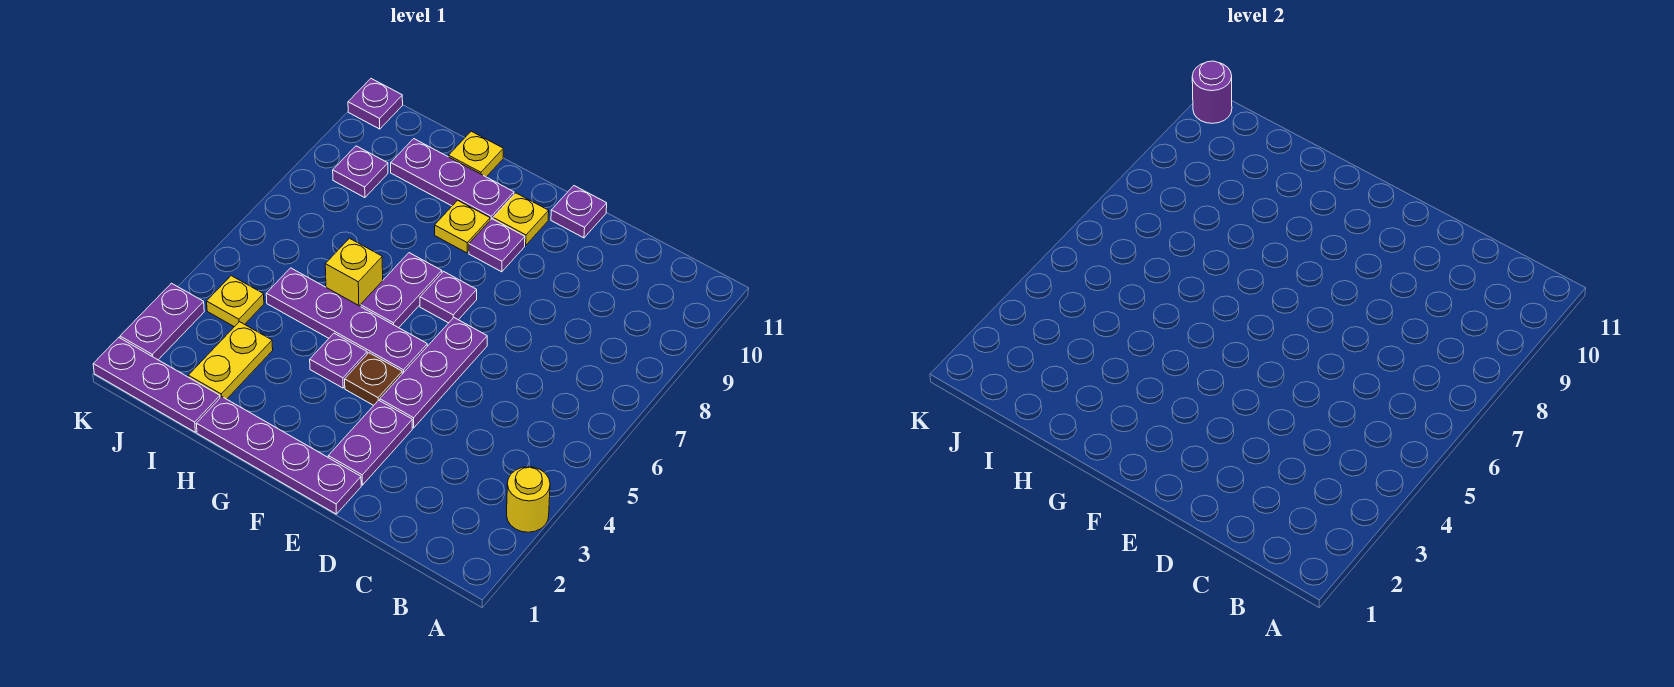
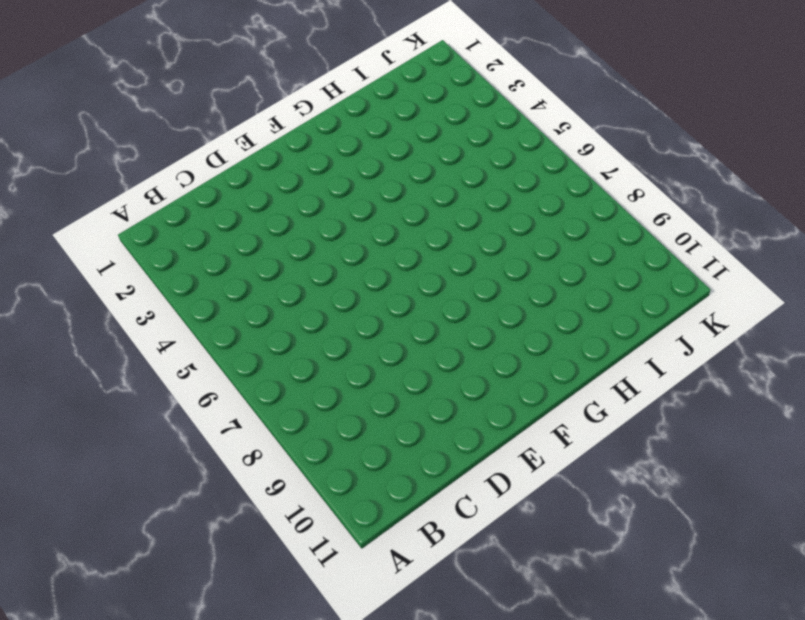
none -> yellow 1x1 round brick [507,467,550,532]
none -> purple 1x4 plate [196,397,361,514]
none -> purple 1x2 plate [328,400,412,485]

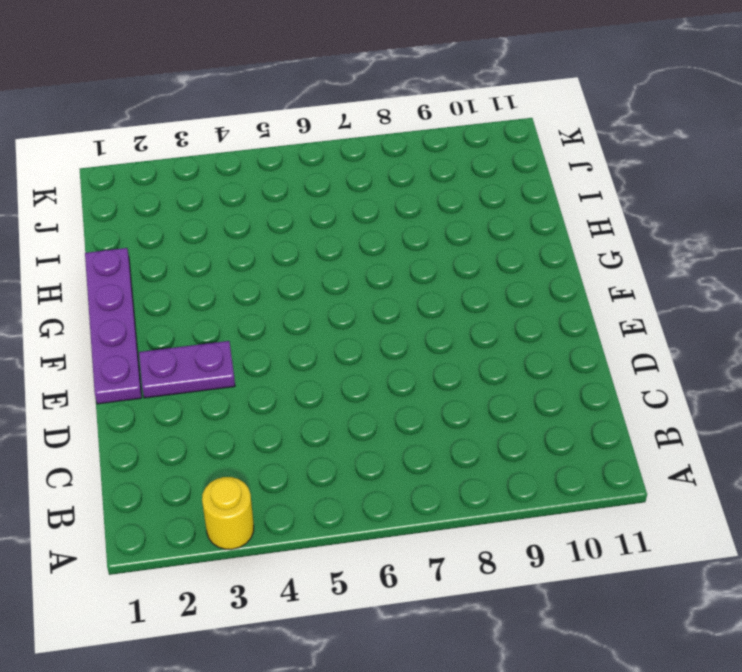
none -> purple 1x3 plate [380,318,487,428]
none -> purple 1x1 plate [551,186,607,238]
none -> brown 1x1 plate [345,353,402,405]

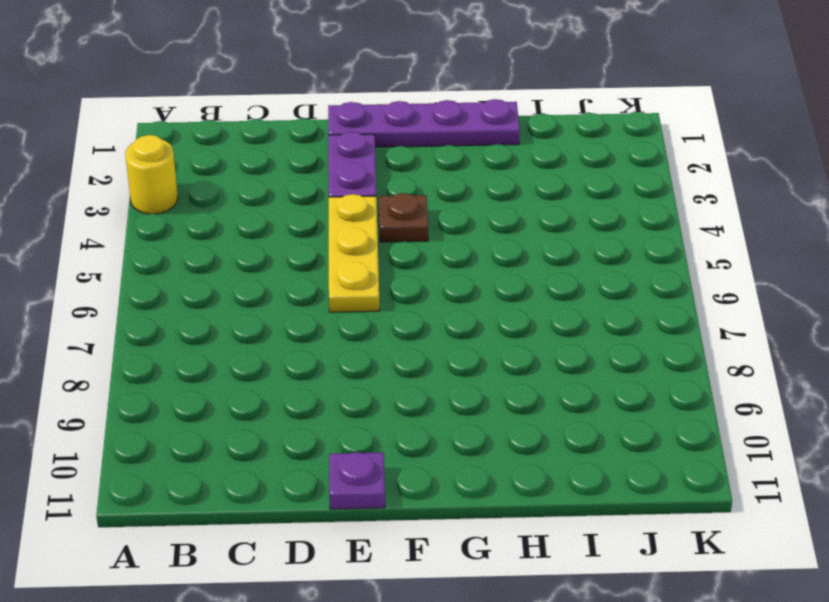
yellow 1x3 plate [329,194,379,312] -> purple 1x3 plate [380,318,487,428]
none -> purple 1x4 plate [266,268,427,374]
none -> purple 1x1 plate [420,271,477,323]
none -> purple 1x1 plate [469,219,525,272]

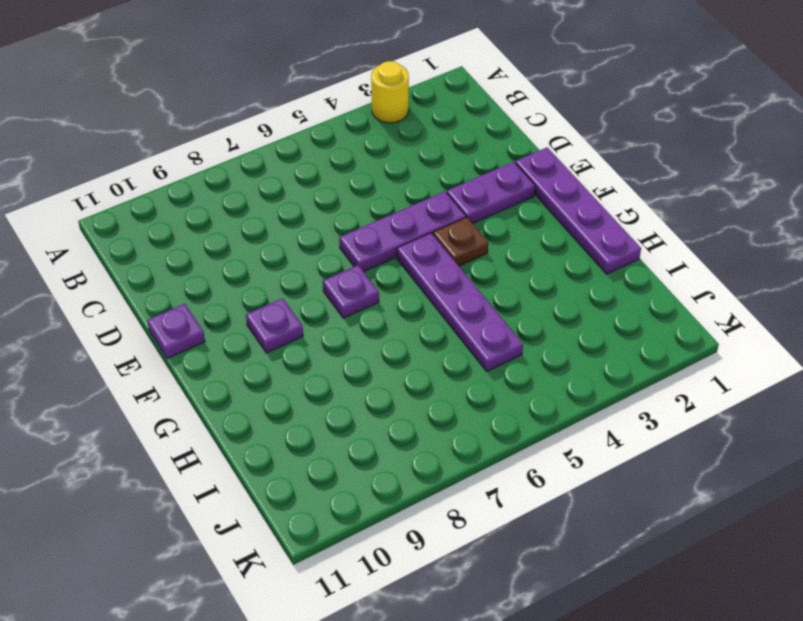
none -> yellow 1x1 plate [493,193,549,245]
none -> purple 1x1 plate [310,333,367,388]
none -> purple 1x2 plate [361,253,442,328]

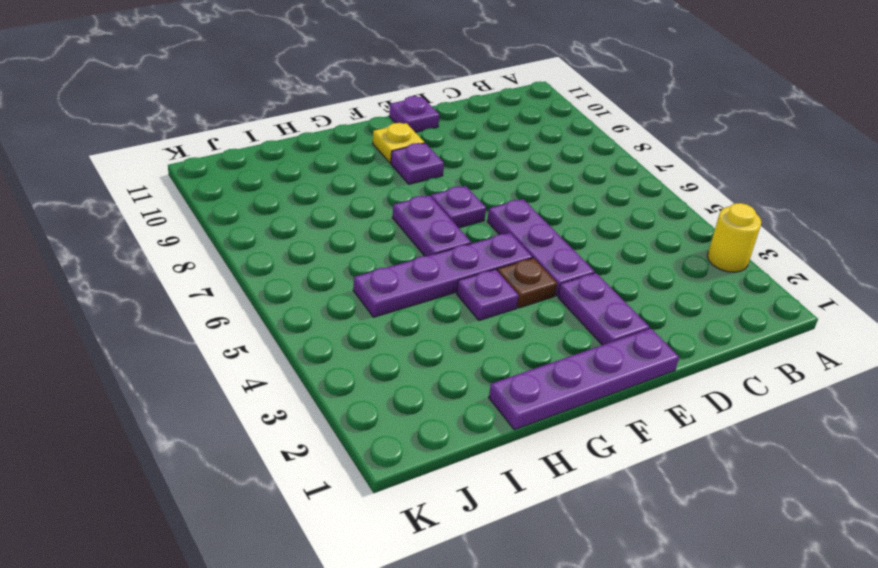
none -> yellow 1x1 plate [435,200,490,253]
none -> purple 1x3 plate [391,139,514,220]
none -> yellow 1x1 brick [325,238,383,306]

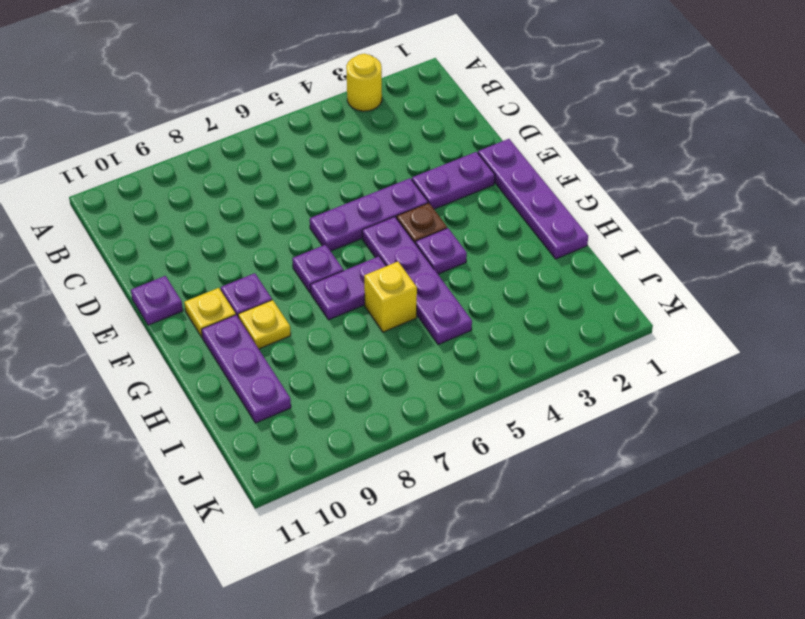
none -> yellow 1x1 plate [449,131,503,177]
none -> purple 1x3 plate [93,338,220,432]
none -> yellow 1x2 plate [188,322,273,399]

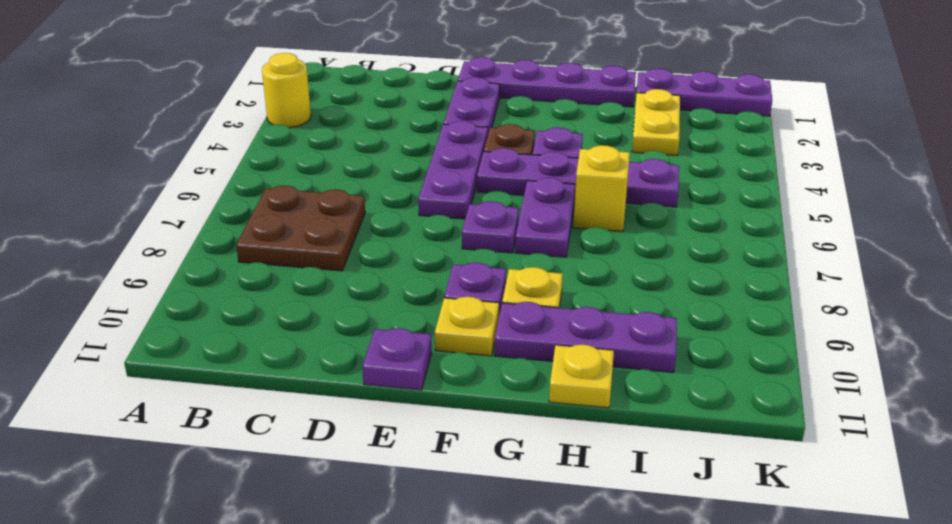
brown 2x2 plate [236,185,365,271] -> none
none -> yellow 1x1 plate [207,276,264,327]
none -> purple 1x1 plate [333,146,388,198]
none -> purple 1x2 plate [120,283,204,360]

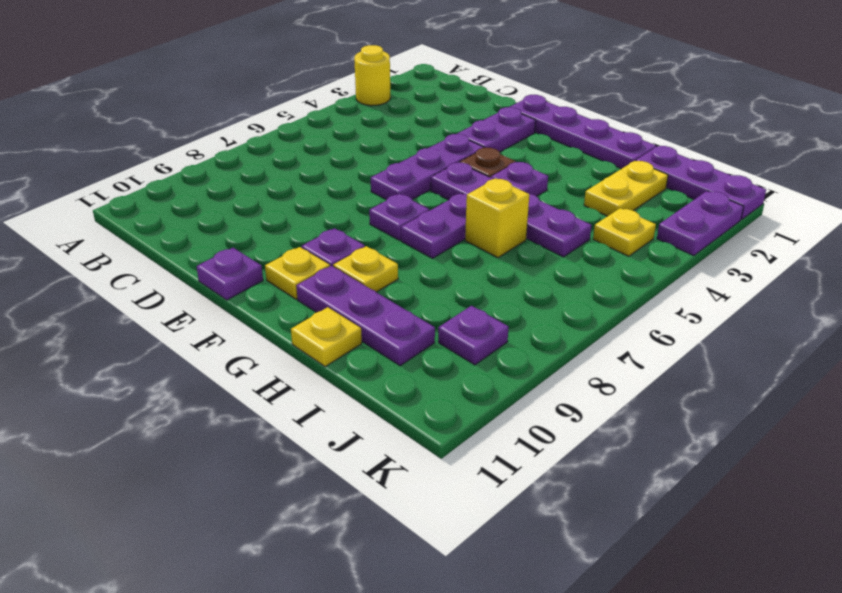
none -> purple 1x1 plate [348,79,403,129]
none -> purple 1x1 round brick [1192,61,1232,123]

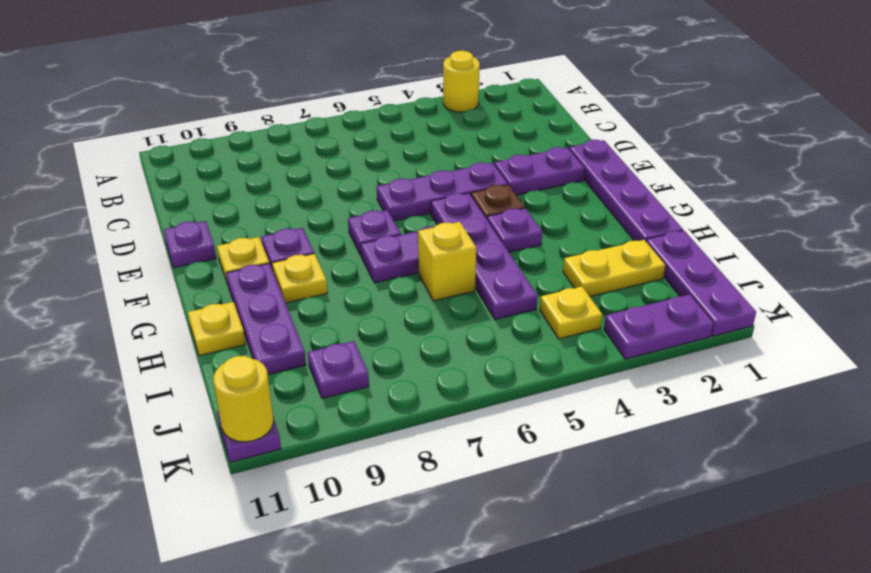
yellow 1x1 round brick [213,356,274,442] -> purple 1x1 round brick [1192,61,1232,123]

